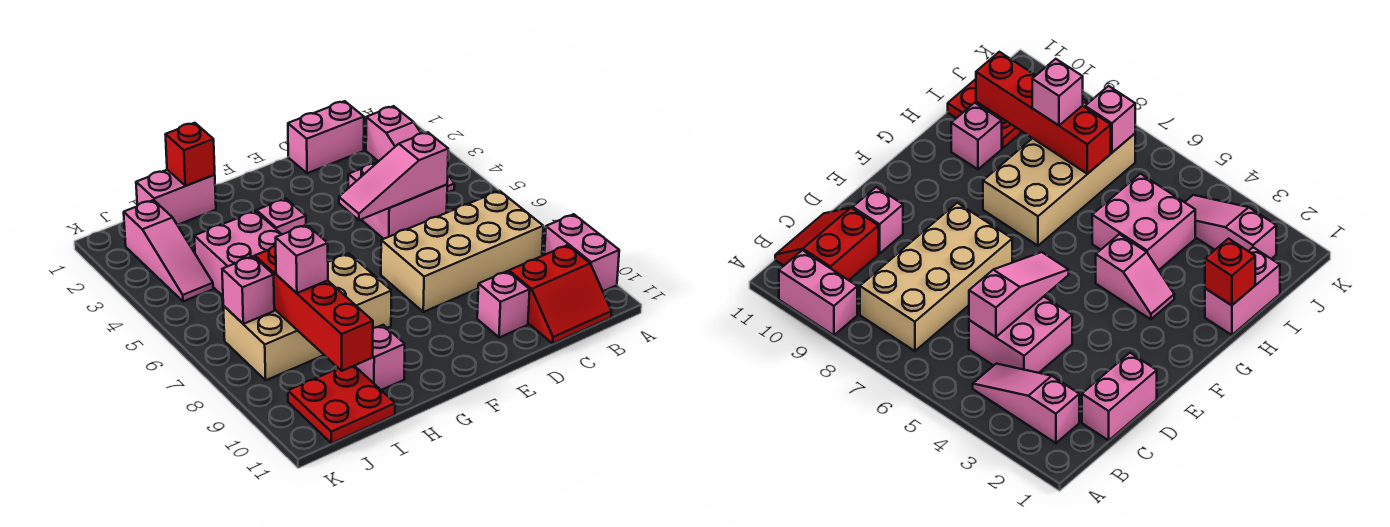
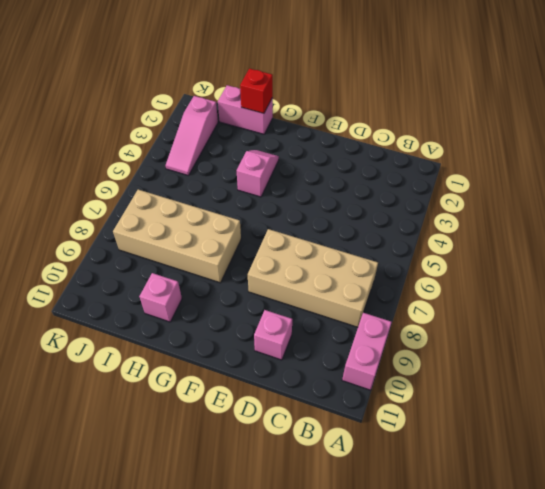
none -> pink 1x3 slope [366,106,454,193]
none -> red 2x2 slope [509,245,612,343]
none -> pink 1x2 brick [288,101,364,173]

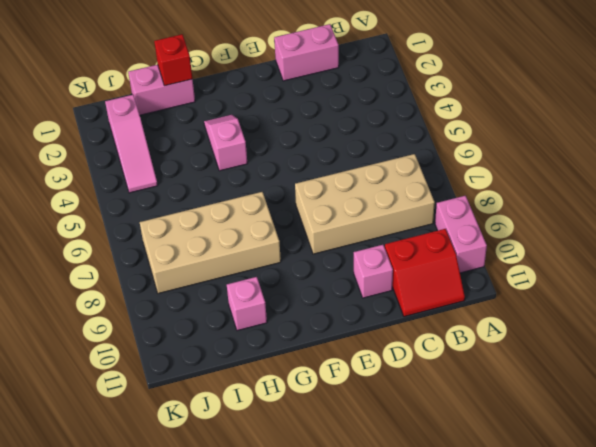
none -> pink 1x3 slope [366,106,454,193]
none -> pink 2x2 brick [348,163,447,239]
none -> pink 2x2 brick [194,211,282,296]

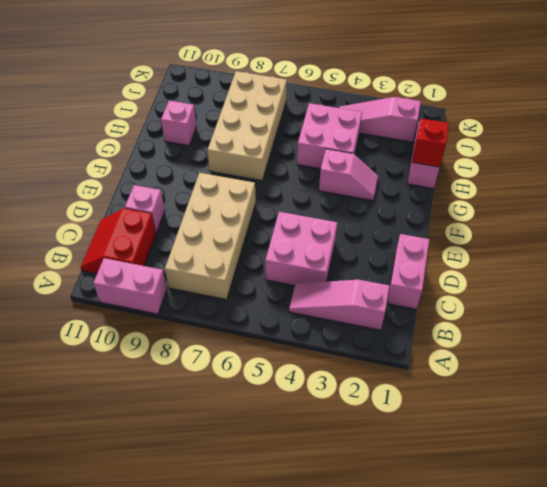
none -> red 2x2 plate [288,366,395,443]
none -> pink 1x3 slope [339,132,448,220]
none -> red 1x4 brick [255,246,373,371]

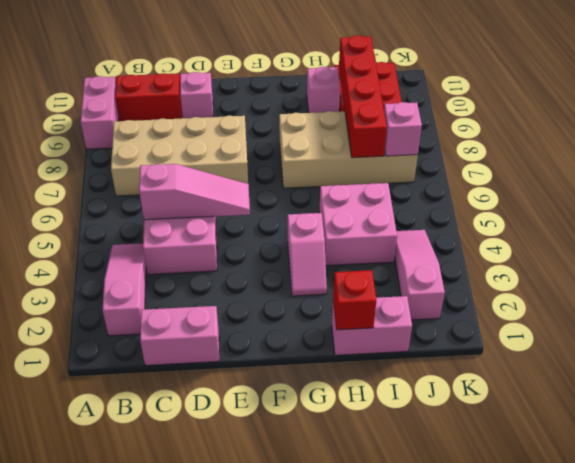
none -> pink 1x1 brick [276,225,328,293]

